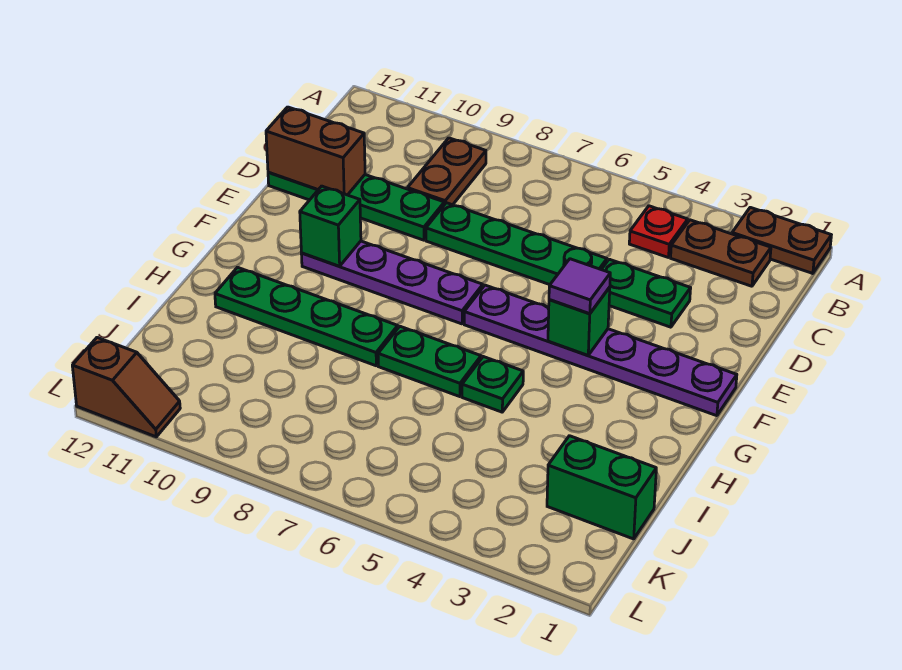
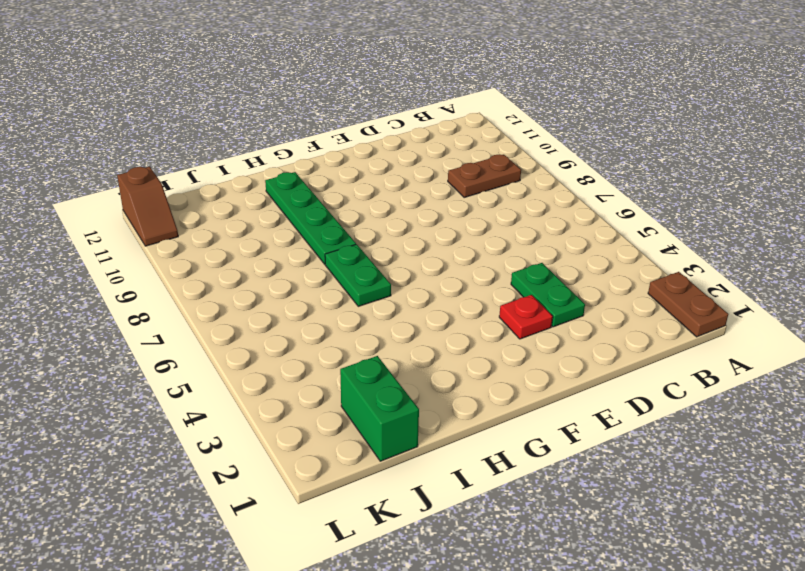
red 1x1 plate [499,295,553,339] -> red 1x1 plate moved to [629,206,688,258]
none -> brown 1x2 plate [671,220,771,286]
none -> green 1x4 plate [426,203,607,285]
none -> green 1x4 plate [268,172,444,240]

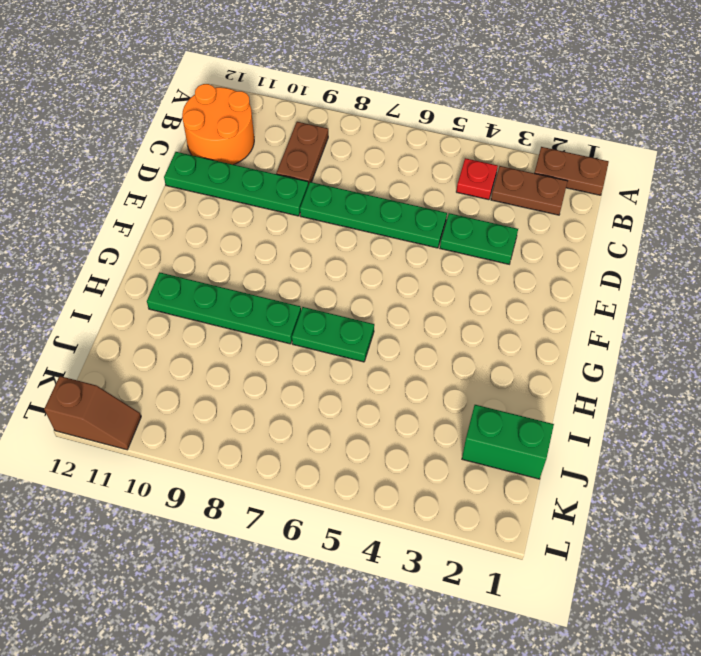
orange 2x2 round brick [182,84,254,165] -> none
none -> purple 1x6 plate [464,285,737,416]
none -> purple 1x4 plate [301,241,483,324]
none -> green 1x1 plate [462,357,523,412]

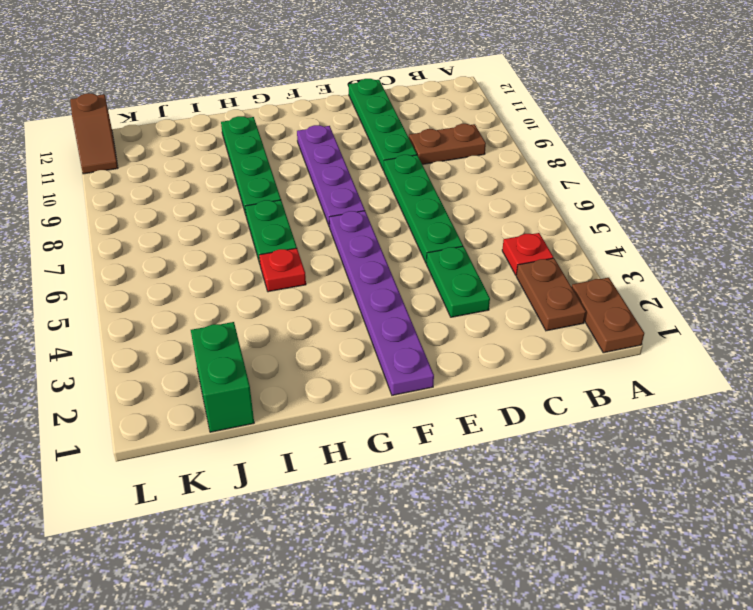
red 1x1 plate [259,248,306,292] -> green 1x1 plate [462,357,523,412]
none -> brown 1x2 brick [266,107,365,195]
none -> green 1x1 brick [548,287,610,355]
none -> green 1x1 brick [300,186,361,266]

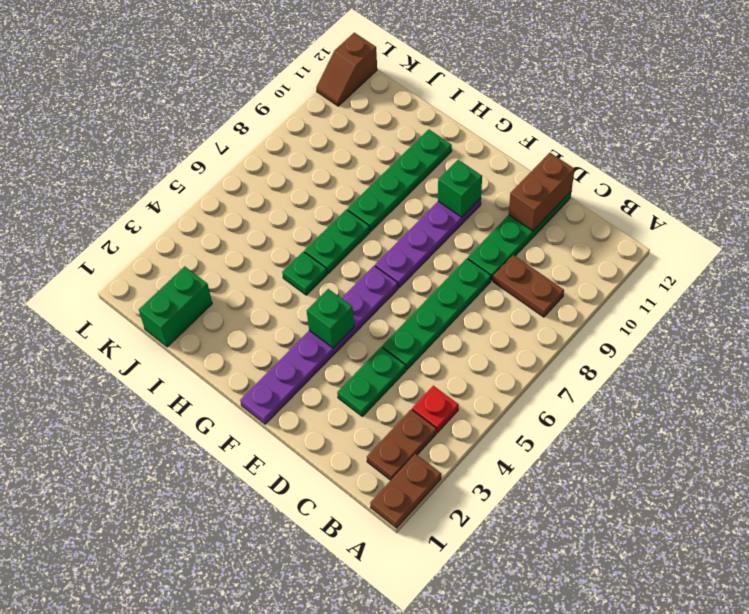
none -> purple 1x1 tile [549,259,610,314]

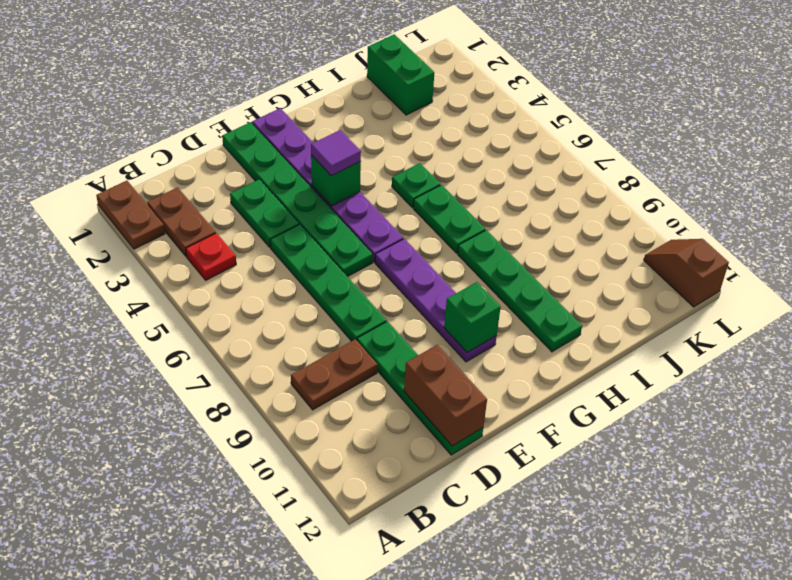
green 1x6 plate [222,122,373,277] -> none

